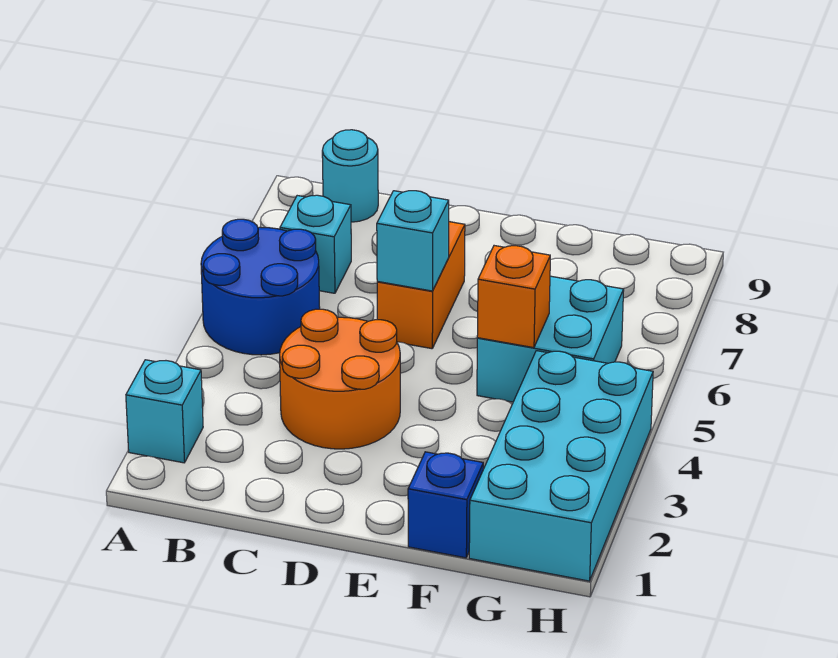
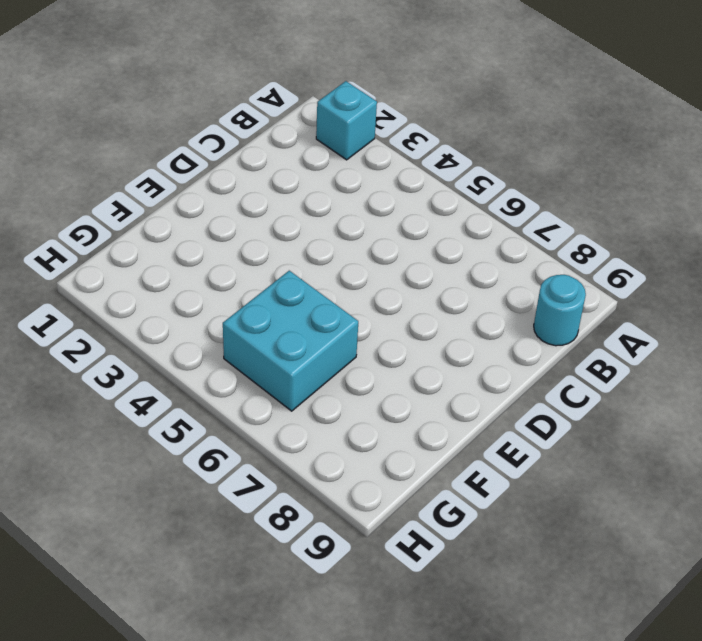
none -> blue 2x2 round brick [201,219,320,355]
none -> cyan 1x1 brick [280,195,351,293]

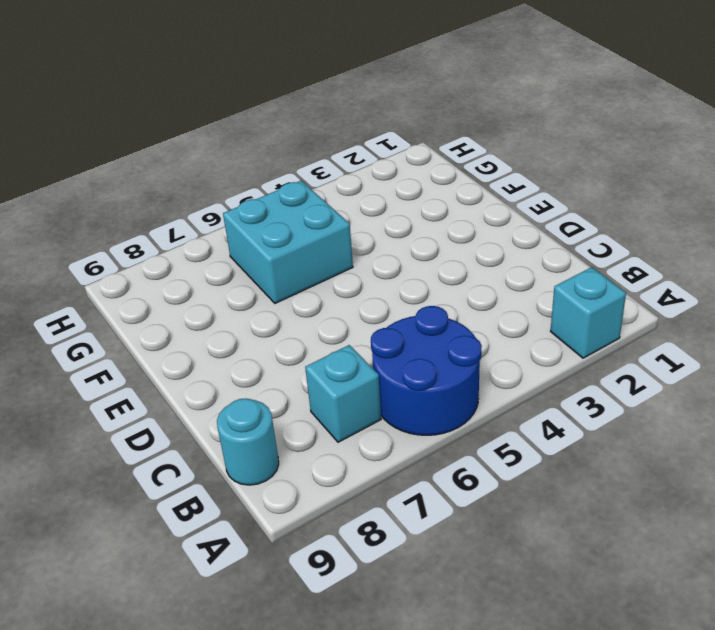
none -> orange 2x2 round brick [280,309,400,449]
none -> orange 1x2 brick [377,222,465,349]

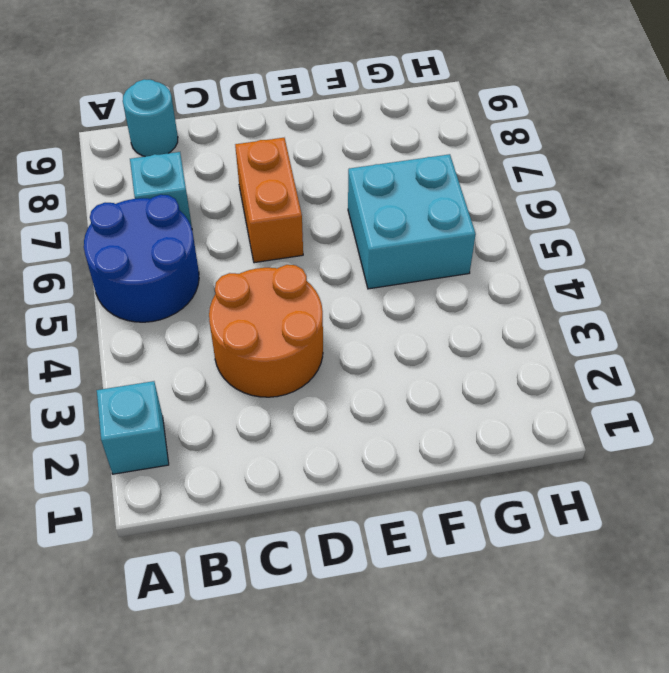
none -> blue 1x1 brick [408,452,483,558]
none -> cyan 2x4 brick [469,351,653,581]

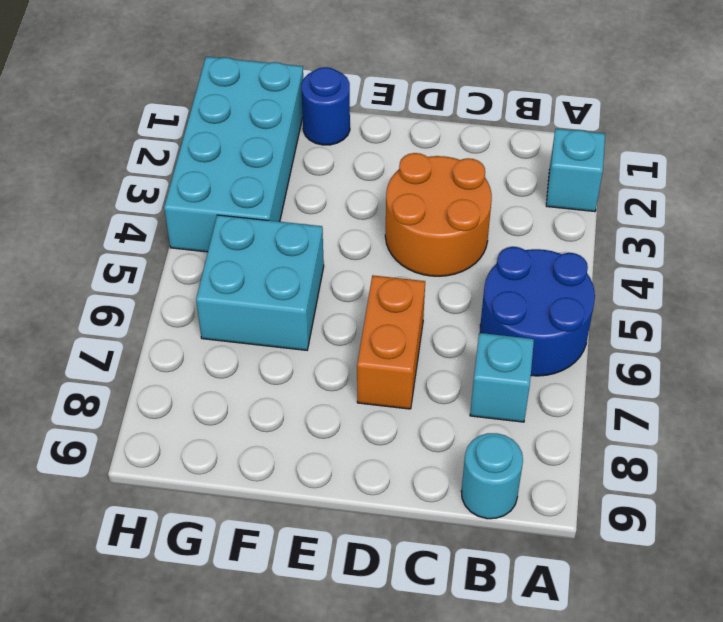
blue 1x1 round brick [301,67,350,145] -> blue 1x1 brick [408,452,483,558]
none -> cyan 1x1 brick [377,191,449,291]
none -> orange 1x1 brick [477,246,550,348]

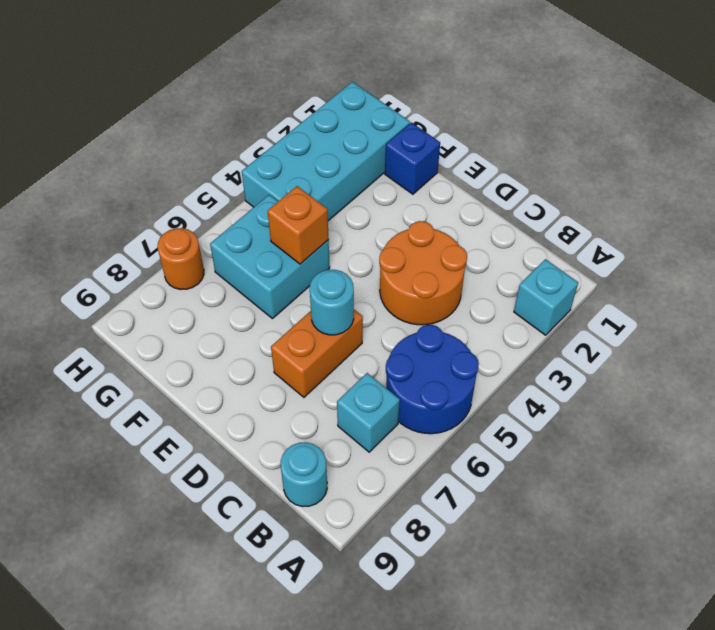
cyan 1x1 round brick [310,270,354,335] -> cyan 1x1 brick [377,191,449,291]
orange 1x1 round brick [158,228,204,290] -> none

